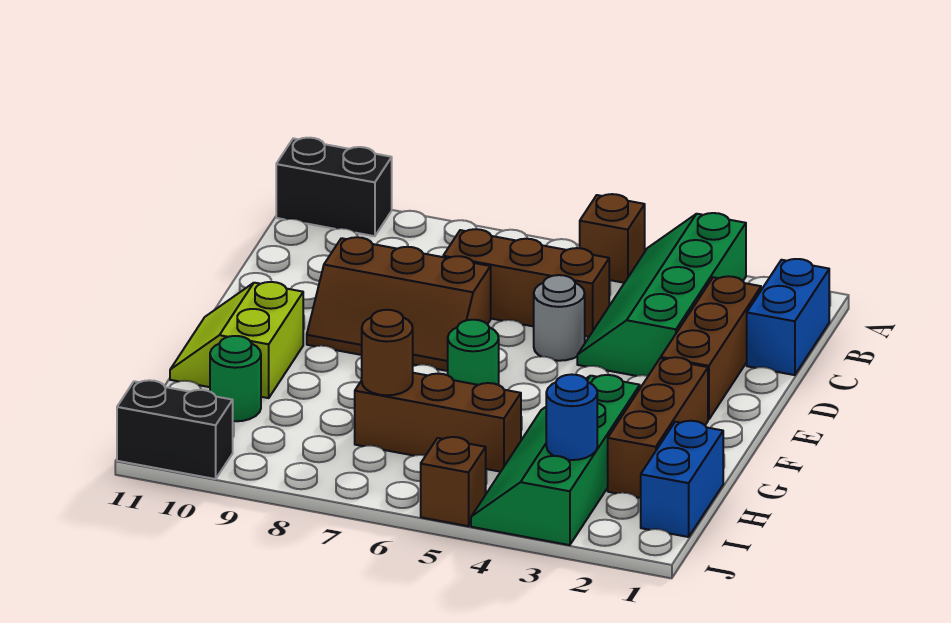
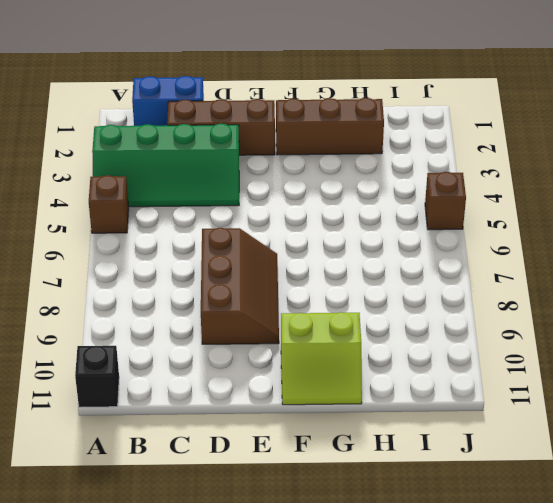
black 1x1 brick [75,346,119,407] -> black 1x2 brick [276,138,392,236]
none -> brown 1x3 brick [443,229,609,337]
none -> grey 1x1 round brick [534,275,585,361]
none -> green 1x1 round brick [448,320,499,385]

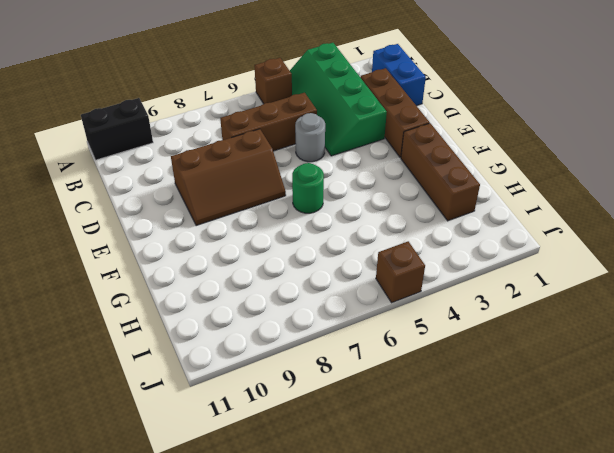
none -> lime 2x2 slope [170,282,303,398]
none -> green 2x4 slope [471,375,640,545]
none -> blue 1x2 brick [641,421,723,537]

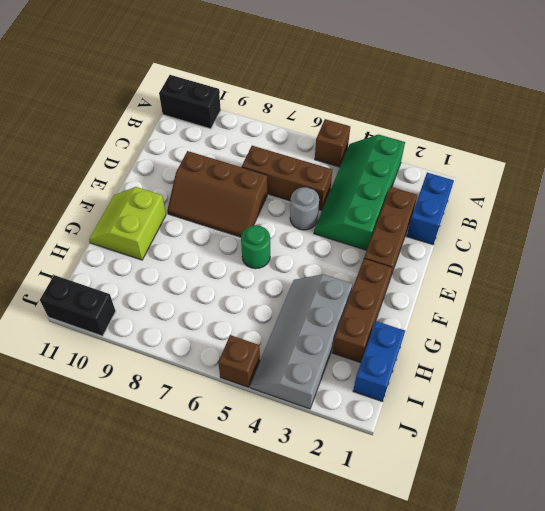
grey 2x4 slope [250,274,353,409] -> green 2x4 slope [471,375,640,545]
none -> brown 1x3 brick [355,373,521,472]
none -> green 1x1 round brick [210,336,261,421]
none -> brown 1x1 round brick [362,310,413,395]

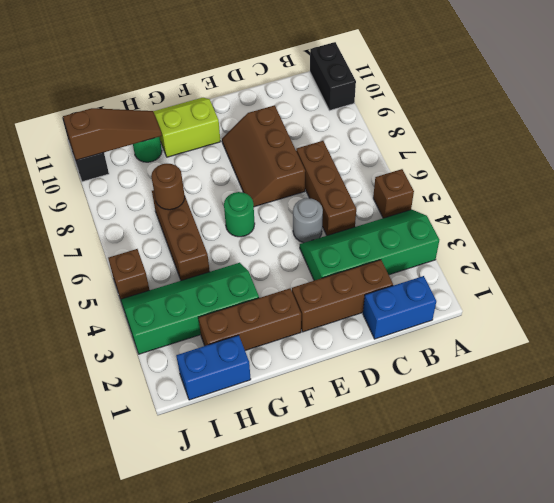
brown 1x3 slope [63,108,162,160] -> none
none -> blue 1x1 round brick [546,374,597,460]

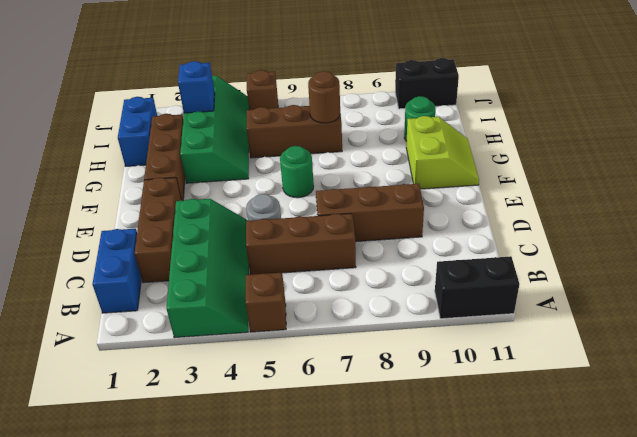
blue 1x1 brick [178,61,215,113] -> blue 1x1 round brick [546,374,597,460]

